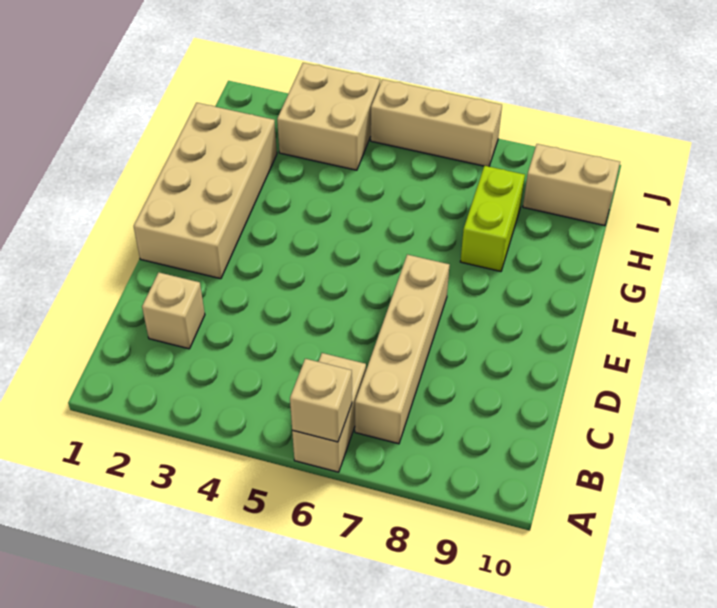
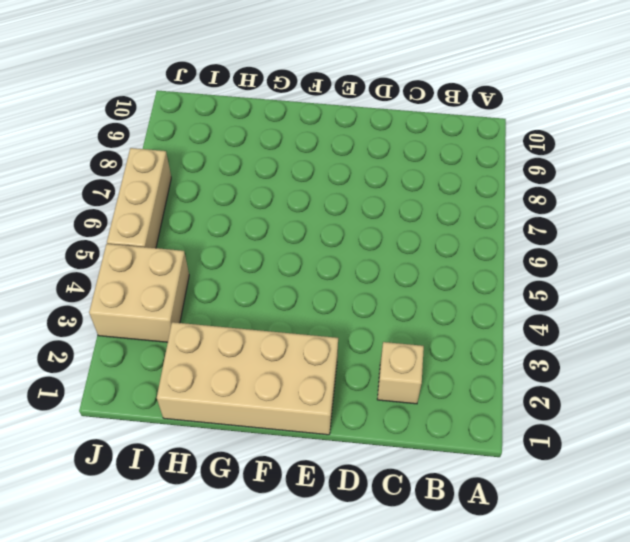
none -> tan 1x2 brick [292,353,366,472]
none -> tan 1x4 brick [355,255,449,444]

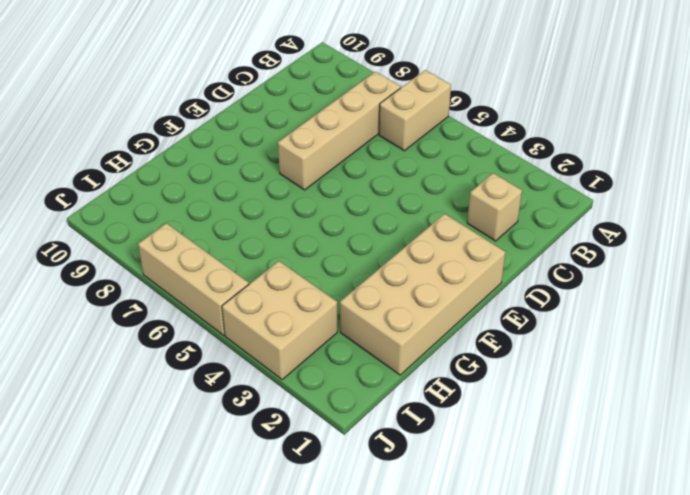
none -> lime 1x2 brick [460,166,525,271]
none -> tan 1x2 brick [523,144,620,226]

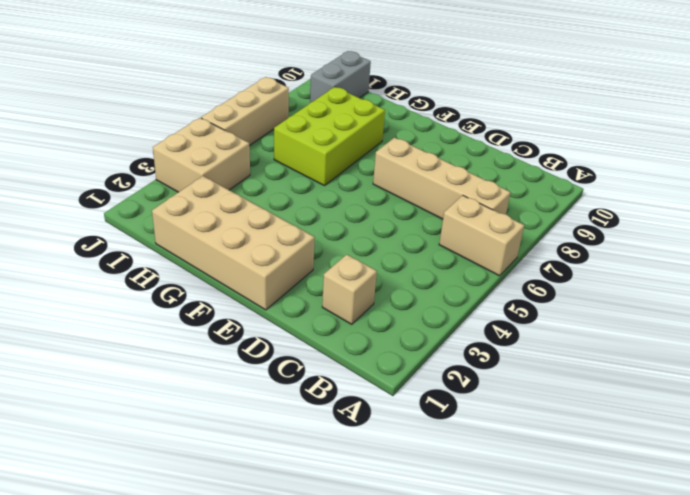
lime 2x3 brick [274,87,385,186] -> lime 1x2 brick [460,166,525,271]
grey 1x2 brick [310,51,371,103] -> tan 1x2 brick [523,144,620,226]
none -> tan 1x1 brick [290,359,352,442]

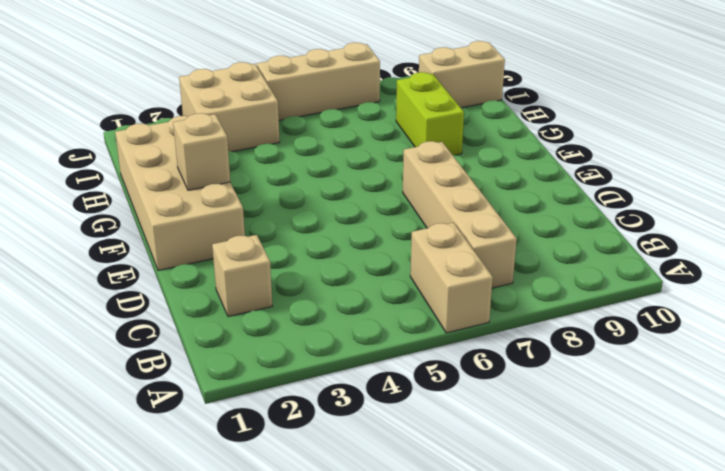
tan 1x1 brick [173,113,230,190] -> tan 1x1 brick moved to [290,359,352,442]

